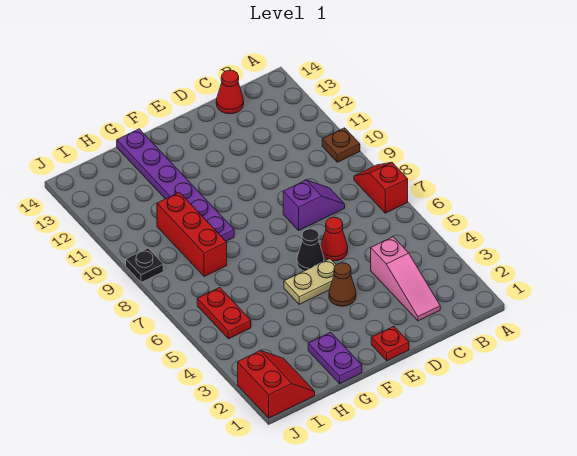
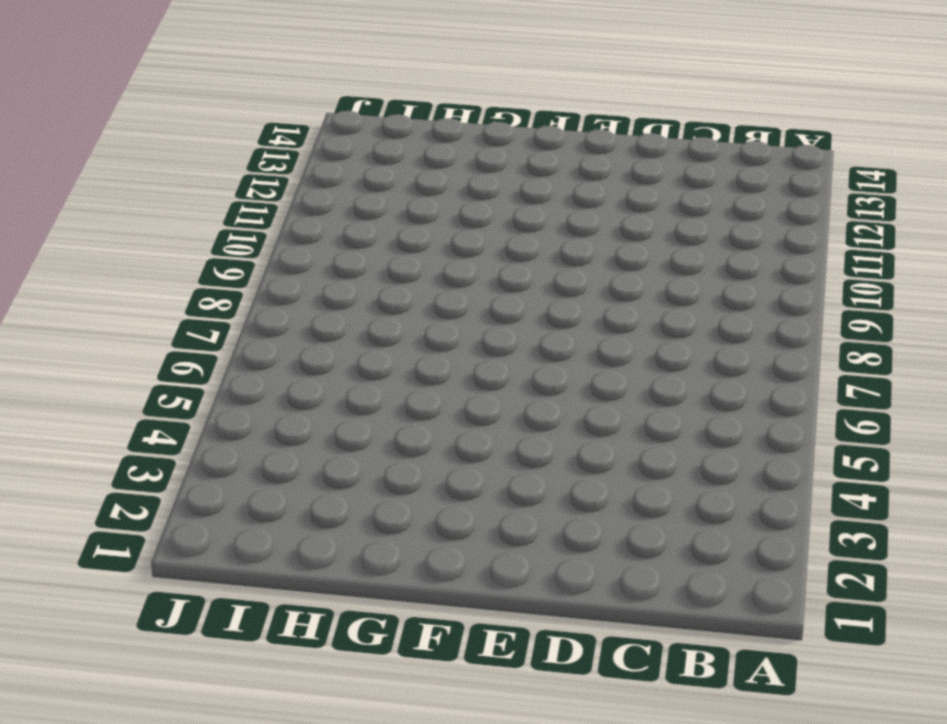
none -> red 1x2 slope [354,163,408,213]
none -> brown 1x1 plate [322,128,360,162]
none -> pink 1x3 slope [371,237,440,321]

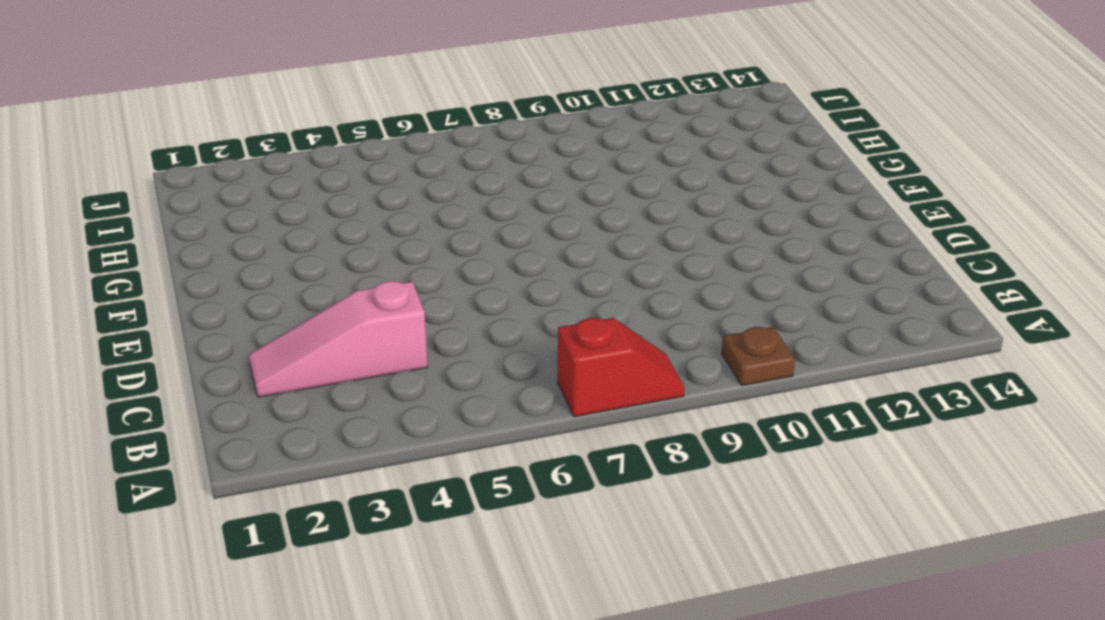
none -> purple 1x2 slope [283,180,345,230]
none -> red 1x1 cone [216,70,244,114]
none -> red 1x1 cone [321,217,348,261]

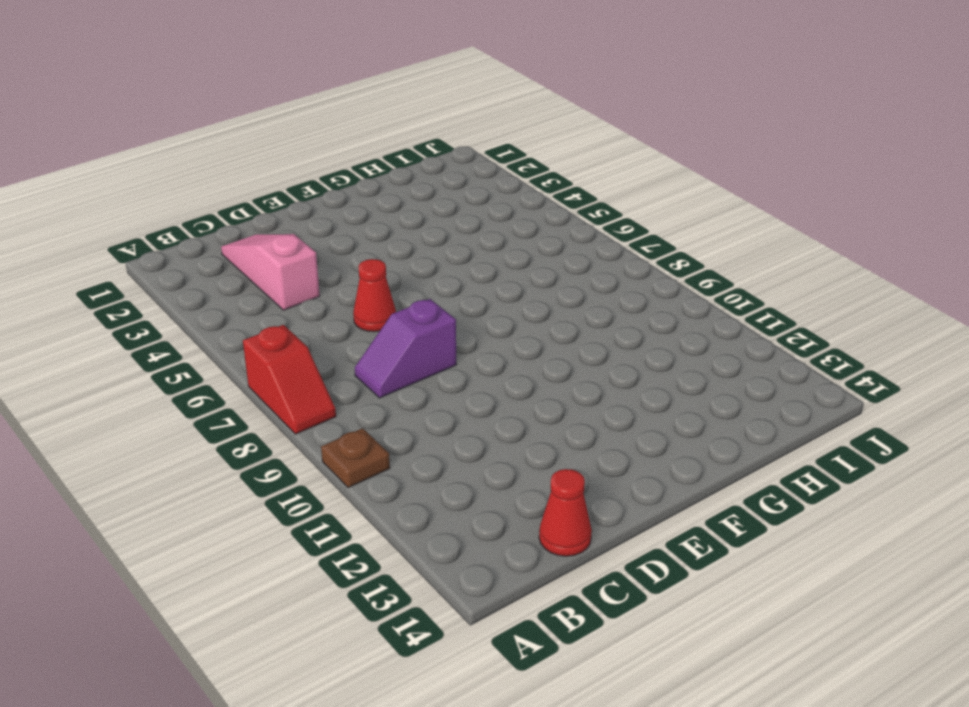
none -> red 1x1 plate [371,326,409,361]
none -> brown 1x1 cone [329,263,356,306]
none -> tan 1x2 plate [284,259,336,304]

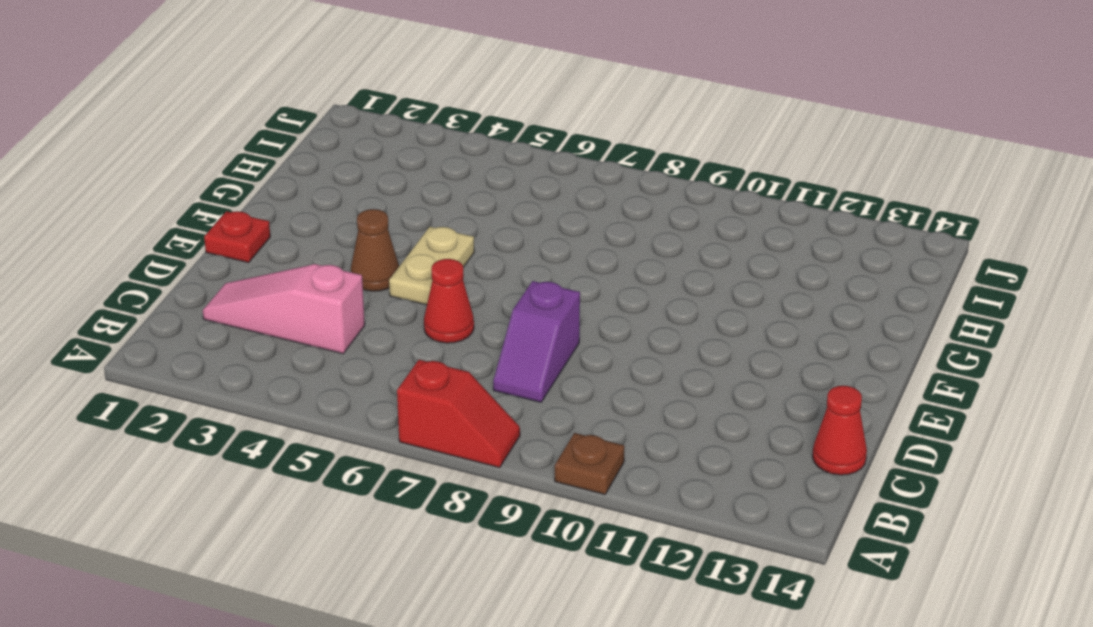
none -> black 1x1 cone [297,229,324,271]
none -> purple 1x2 plate [308,332,362,384]
none -> purple 1x6 plate [117,129,234,241]

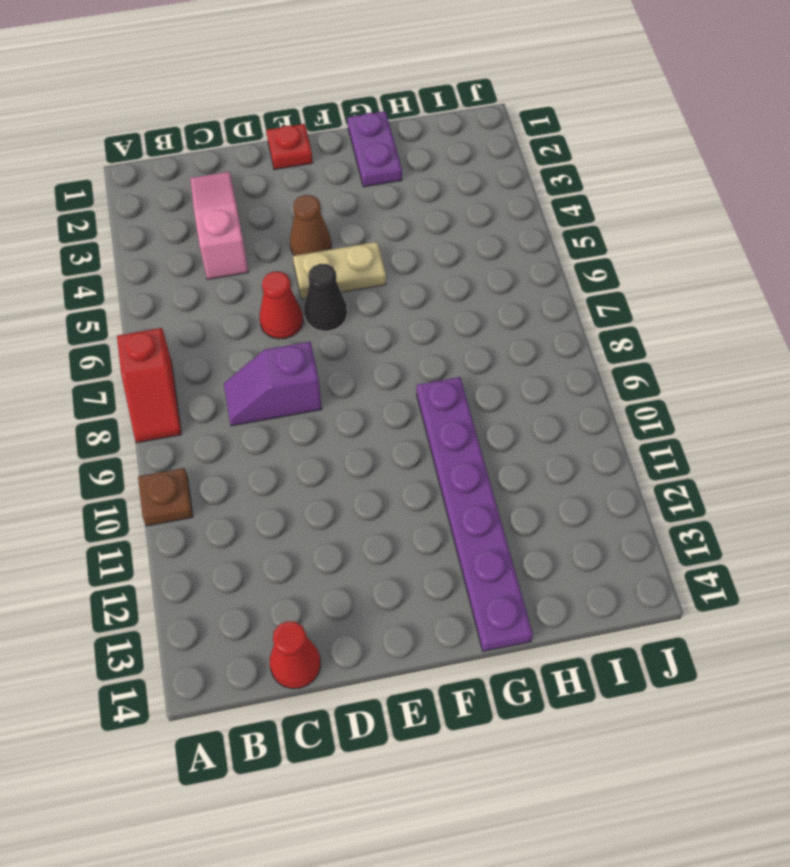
none -> red 1x3 brick [157,192,227,277]
none -> red 2x2 slope [238,351,315,418]
none -> red 1x2 plate [197,287,251,339]

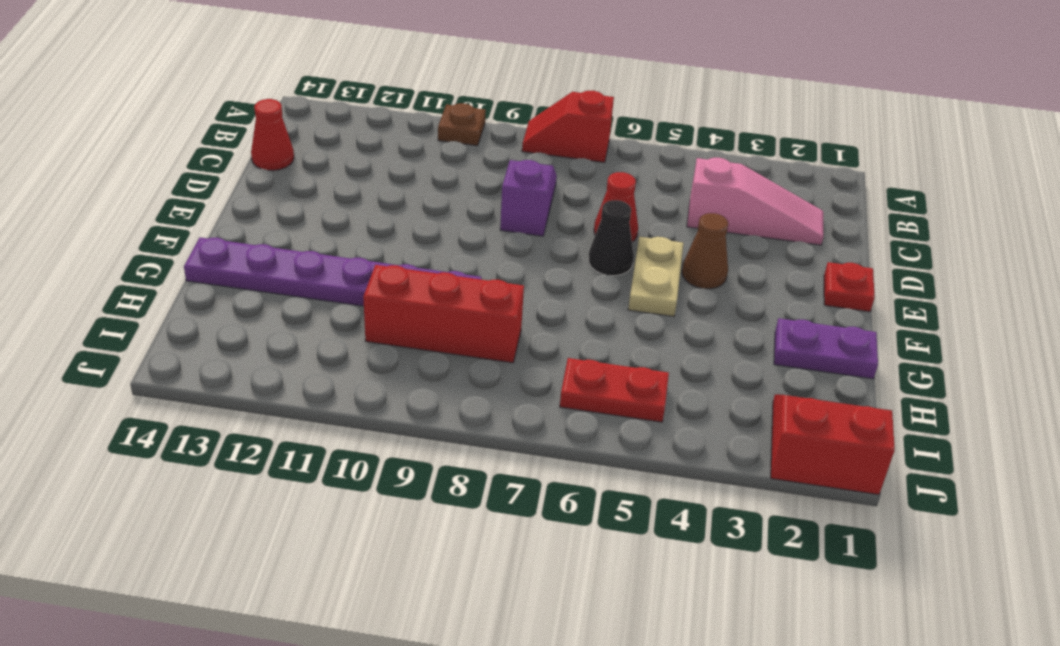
none -> black 1x1 plate [126,248,163,282]

